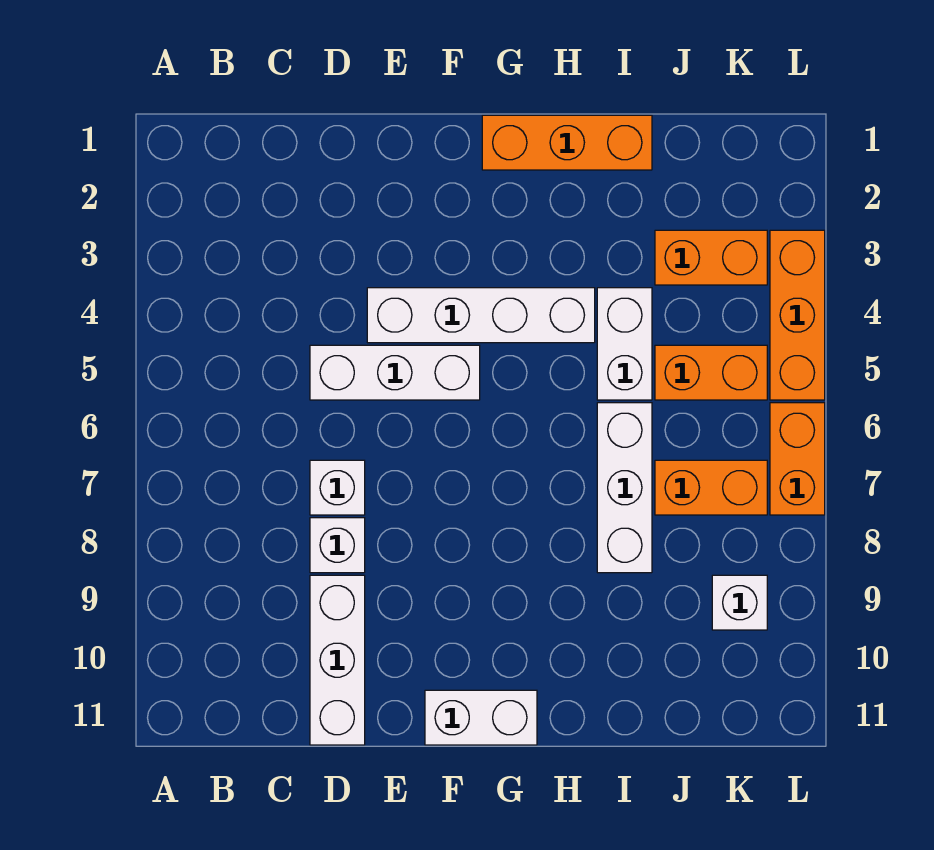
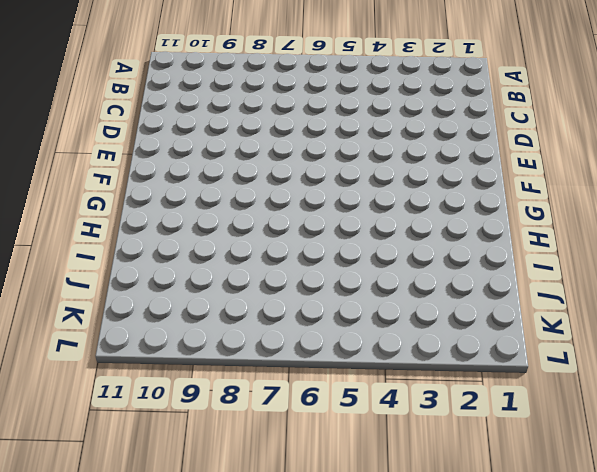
none -> white 1x3 brick [310,345,480,400]
none -> white 1x1 brick [310,460,365,515]
none -> white 1x1 brick [310,518,365,573]

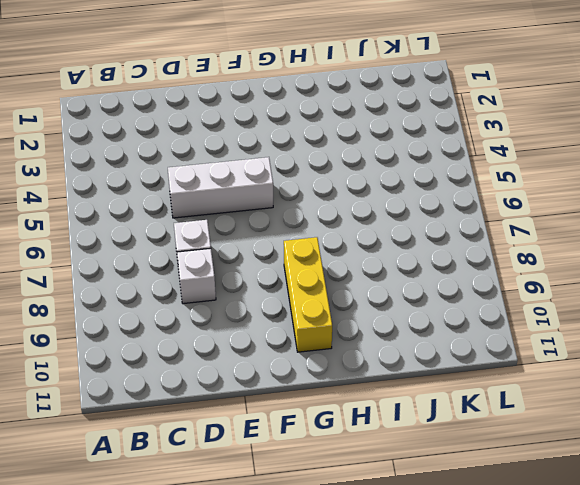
yellow 1x3 brick [284,237,332,352] -> none
none -> white 1x3 brick [310,575,365,745]
none -> white 1x4 brick [367,288,595,343]
none -> white 1x2 brick [425,690,537,745]

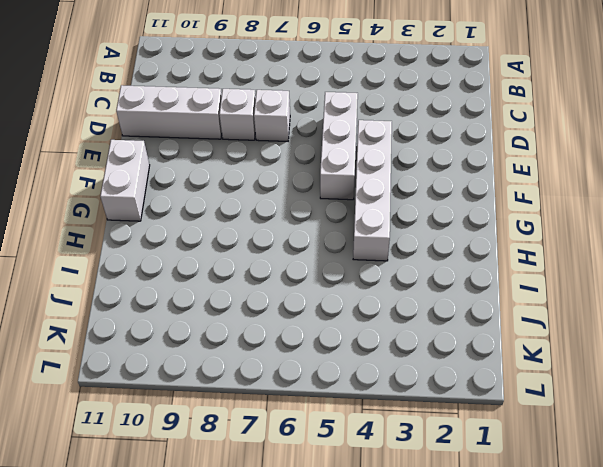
none -> orange 1x3 brick [482,115,652,170]
none -> white 1x2 brick [597,288,652,400]
none -> white 1x3 brick [597,403,652,573]

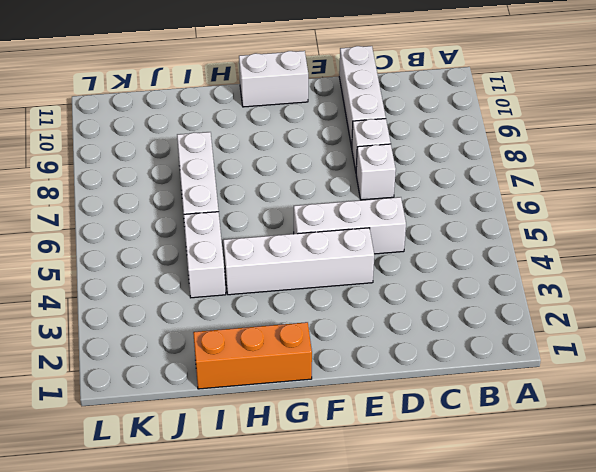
none -> orange 1x2 brick [655,230,767,285]
none -> orange 1x2 brick [655,345,767,400]
none -> orange 1x2 brick [655,460,767,515]

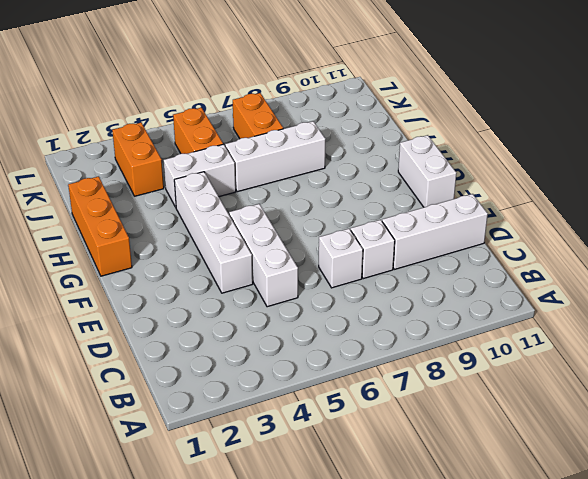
none -> white 1x1 brick [712,575,767,630]
none -> orange 1x3 brick [770,230,825,400]
none -> orange 1x2 brick [770,403,825,515]

